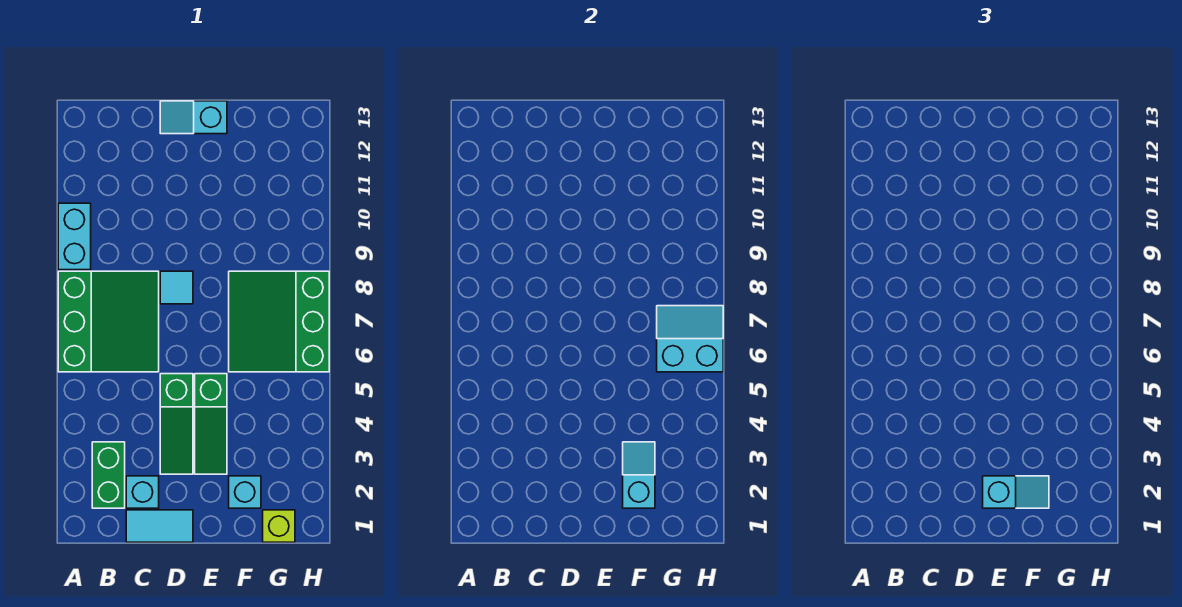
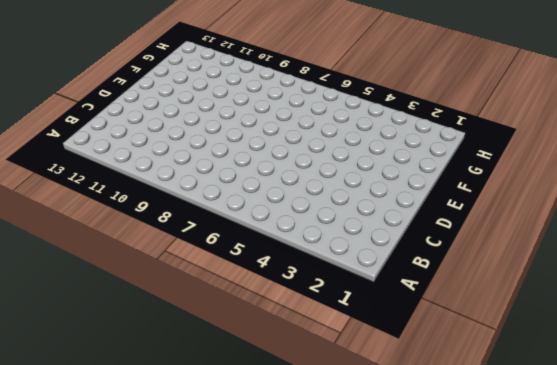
none -> green 3x3 slope [58,271,159,372]
none -> cyan 1x2 brick [58,203,91,270]
none -> green 1x2 brick [92,442,125,508]

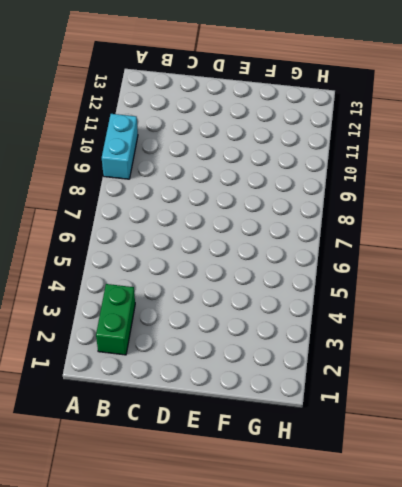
none -> green 3x3 slope [58,271,159,372]
none -> cyan 1x2 tile [126,510,193,542]
none -> cyan 1x1 brick [126,476,159,508]

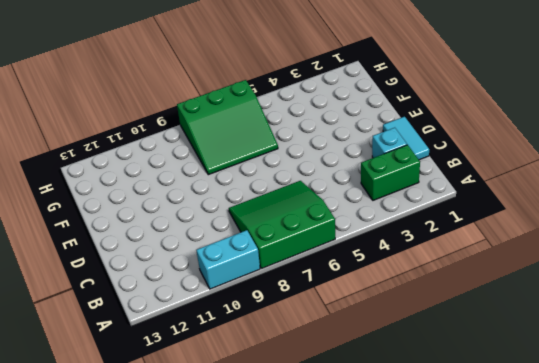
none -> green 1x3 slope [160,374,193,474]
none -> cyan 1x1 tile [160,271,193,304]
none -> cyan 1x2 slope [160,101,227,134]

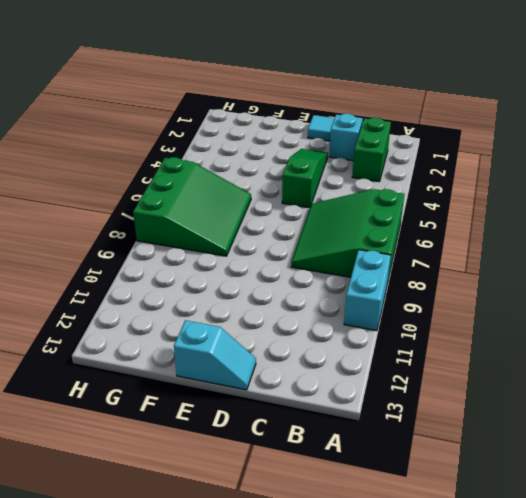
none -> cyan 1x1 tile [160,271,193,304]
none -> green 1x3 slope [195,374,227,474]
none -> cyan 1x1 brick [229,476,261,508]

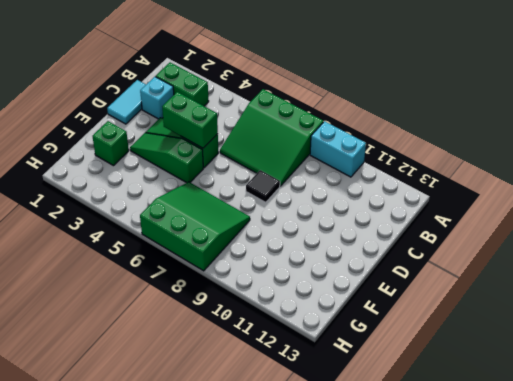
green 1x2 brick [162,92,218,148] -> none
black 1x1 tile [246,170,280,202] -> cyan 1x1 tile [160,271,193,304]
green 1x1 brick [93,121,129,166] -> cyan 1x1 brick [229,476,261,508]
none -> cyan 1x2 slope [160,101,227,134]
none -> lime 1x1 brick [263,510,295,542]
none -> cyan 1x2 slope [623,442,655,508]

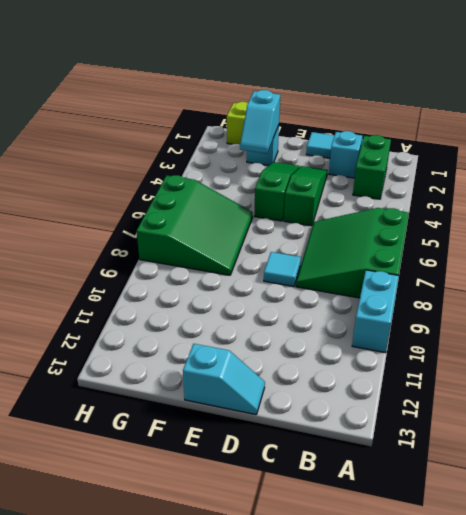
none -> cyan 2x2 slope [657,306,723,372]
none -> cyan 1x2 slope [983,476,1049,508]

